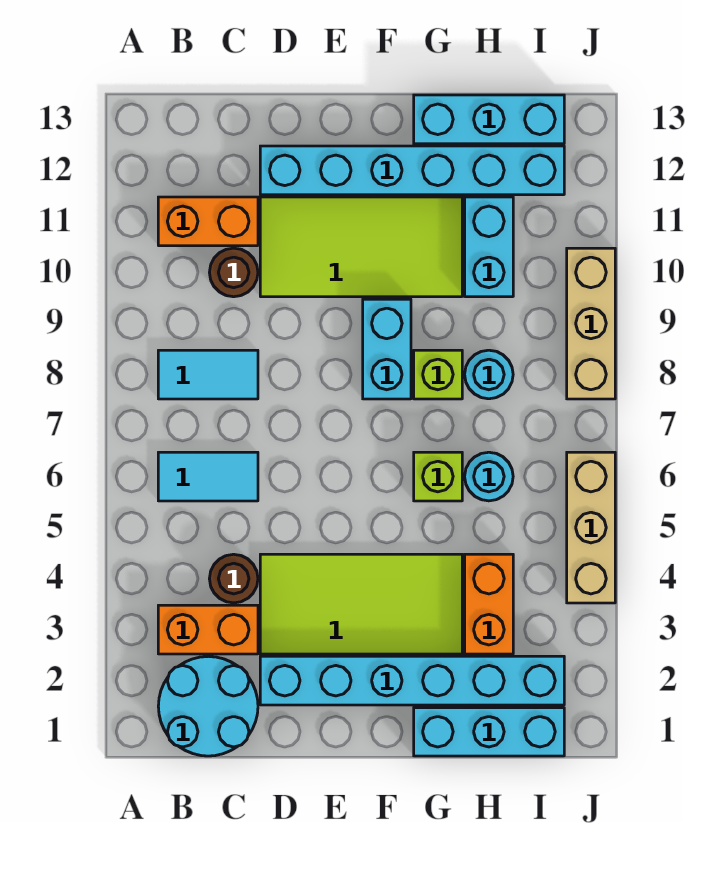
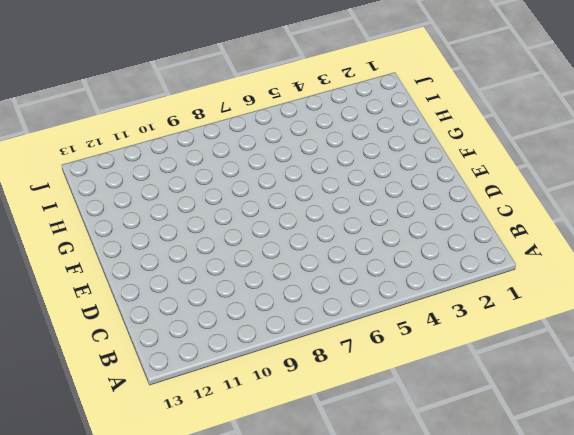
none -> cyan 2x2 round brick [158,656,258,756]
none -> orange 1x2 brick [158,605,258,654]
none -> cyan 1x2 tile [158,452,258,501]

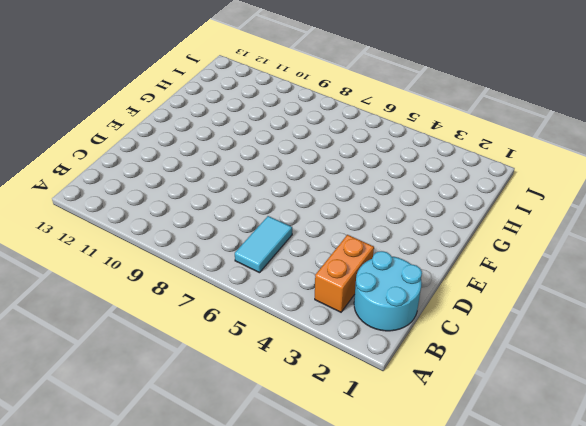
none -> cyan 1x2 tile [158,350,258,399]
none -> orange 1x2 brick [158,197,258,246]
none -> brown 1x1 round brick [209,554,258,603]

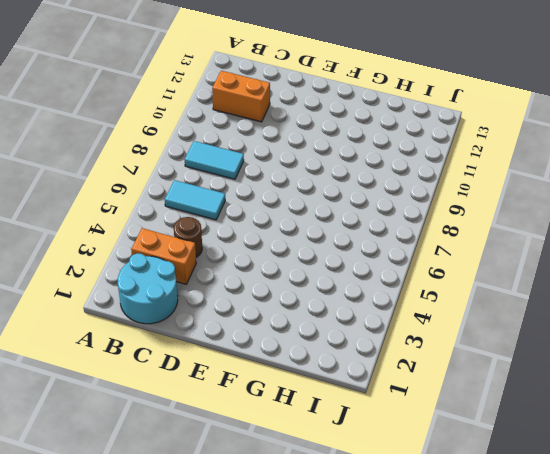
none -> brown 1x1 round brick [210,248,258,297]
none -> cyan 1x6 brick [260,656,564,705]
none -> lime 2x4 tile [260,554,462,654]

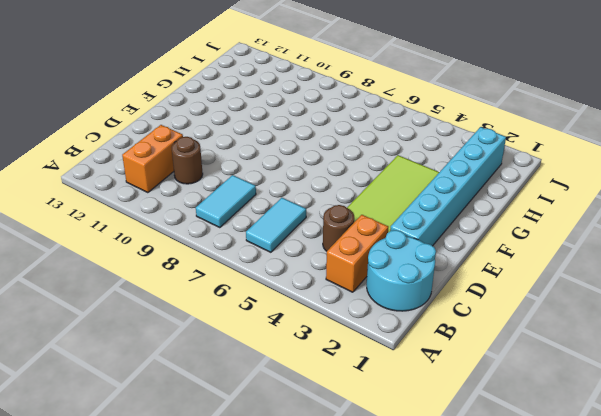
none -> lime 2x4 tile [260,197,462,297]
none -> cyan 1x6 brick [260,146,564,195]
none -> cyan 1x2 brick [363,299,411,399]

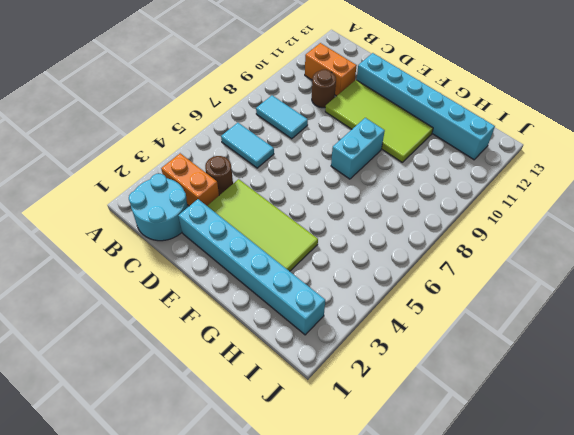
none -> cyan 1x3 brick [414,708,564,756]
none -> lime 1x1 brick [414,452,462,501]
none -> lime 1x1 brick [414,350,462,399]

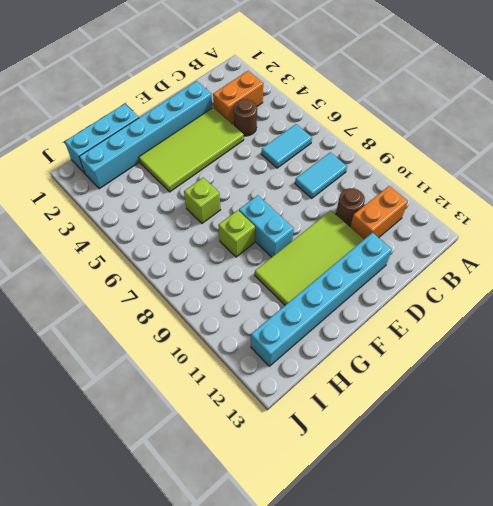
none -> cyan 2x2 round brick [158,656,258,756]
none -> cyan 1x3 brick [414,95,564,144]
none -> orange 1x2 brick [465,554,513,654]

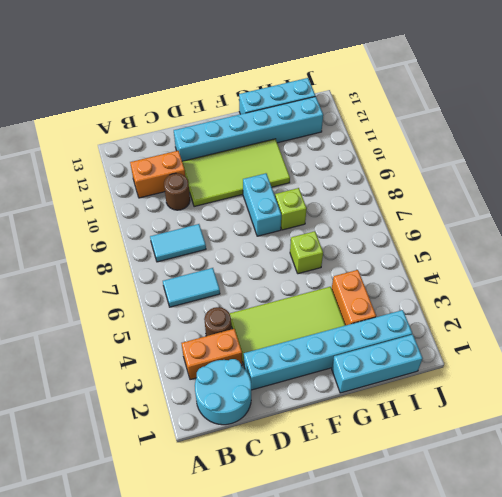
none -> cyan 1x1 round brick [465,452,513,501]
none -> cyan 1x1 round brick [465,350,513,399]
none -> cyan 1x2 brick [465,197,513,297]

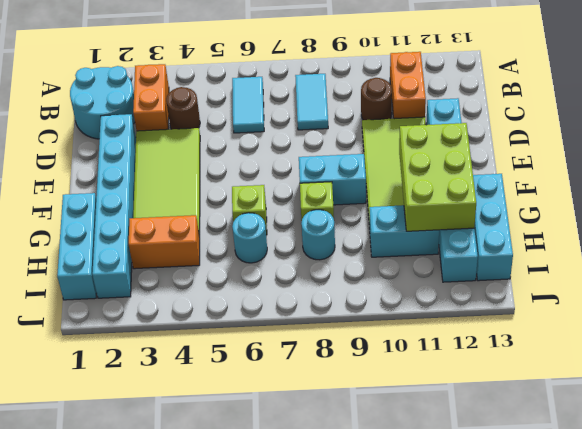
lime 2x3 brick [399,123,476,231] -> none
none -> tan 1x3 brick [567,452,615,603]
none -> tan 1x3 brick [567,248,615,399]

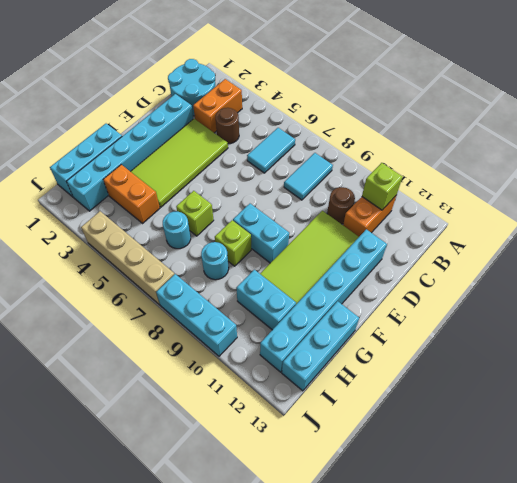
lime 1x1 brick [362,163,403,210] -> none
tan 1x4 brick [81,211,174,305] -> tan 1x3 brick [567,452,615,603]
cyan 1x3 brick [156,274,237,356] -> tan 1x3 brick [567,248,615,399]

